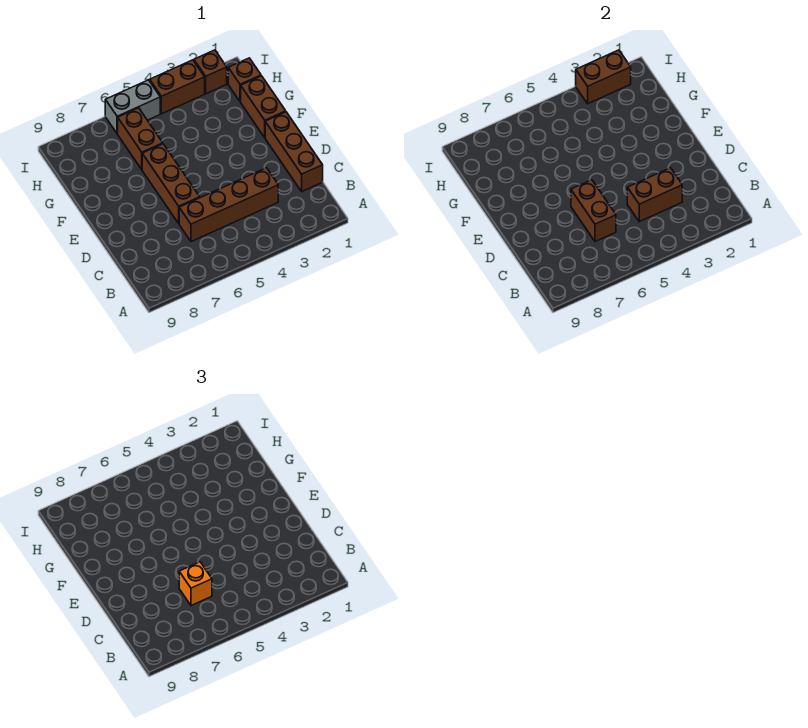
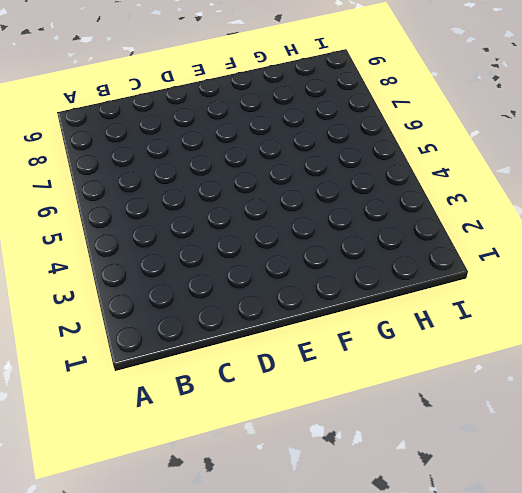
none -> brown 1x3 brick [265,112,323,191]
none -> brown 1x4 brick [179,168,278,242]
none -> brown 1x3 brick [142,144,200,223]

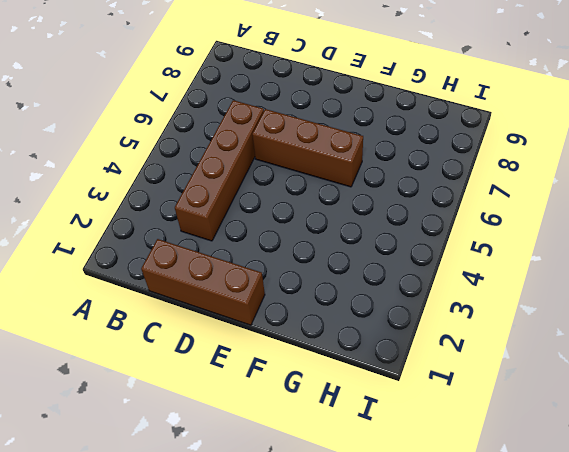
none -> brown 1x2 brick [241,76,286,138]
none -> brown 1x2 brick [118,108,163,169]
none -> brown 1x1 brick [228,58,261,102]

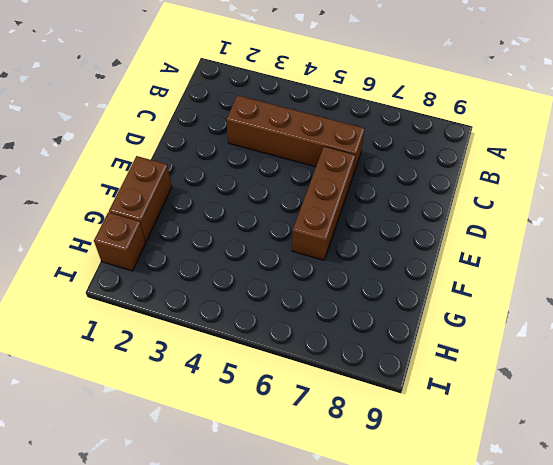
none -> brown 1x3 brick [265,112,323,191]
none -> brown 1x2 brick [118,108,163,169]
none -> brown 1x1 brick [194,50,227,94]

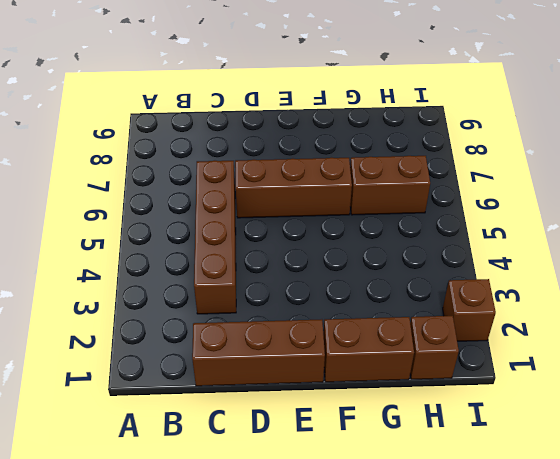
none -> brown 1x2 brick [150,60,205,114]
none -> grey 1x2 brick [105,80,160,134]
none -> brown 1x2 brick [627,168,682,222]

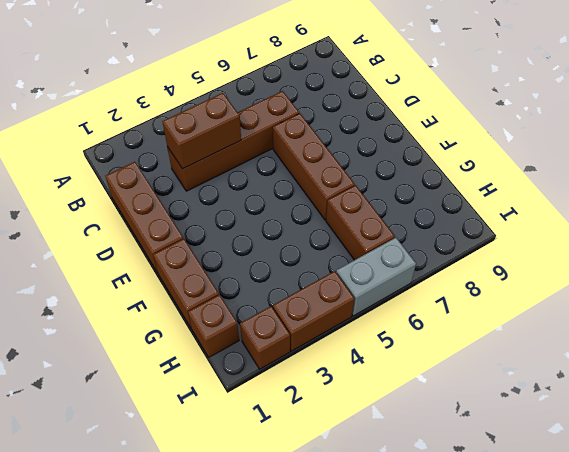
none -> brown 1x2 brick [571,180,616,242]
none -> brown 1x2 brick [576,50,631,104]
none -> orange 1x1 brick [179,562,212,606]

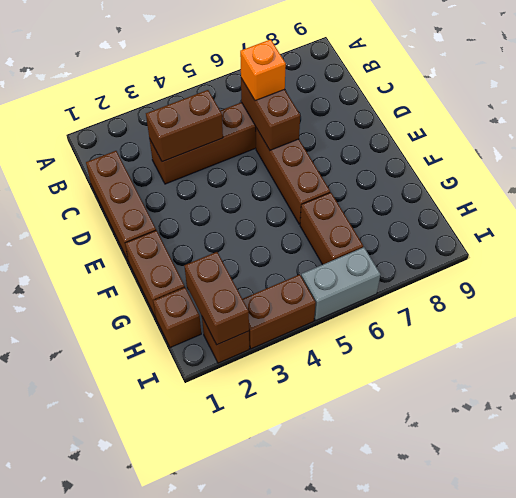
brown 1x2 brick [184,252,249,345] -> brown 1x2 brick turned to [576,50,631,104]

